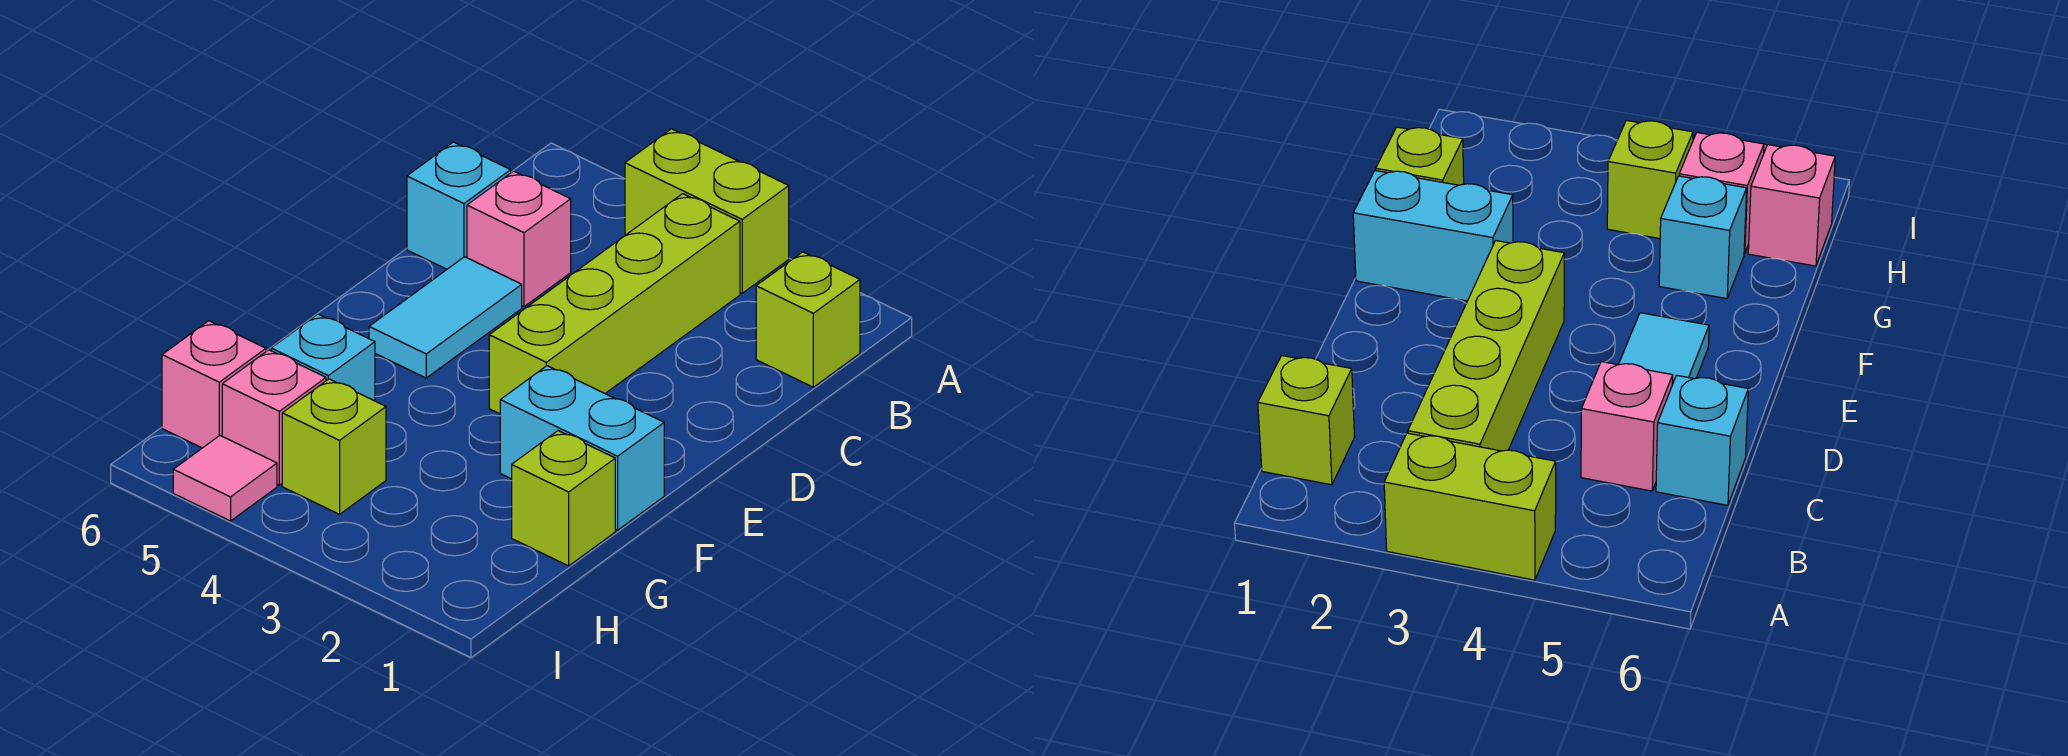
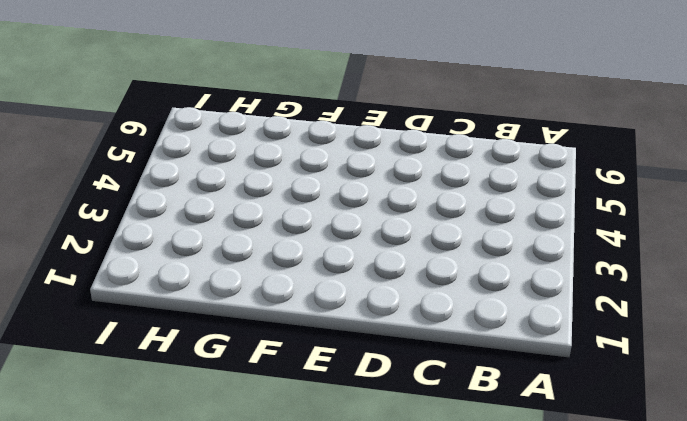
none -> lime 1x2 brick [625,129,789,293]
none -> lime 1x1 brick [756,252,860,387]
none -> lime 1x4 brick [489,194,740,414]

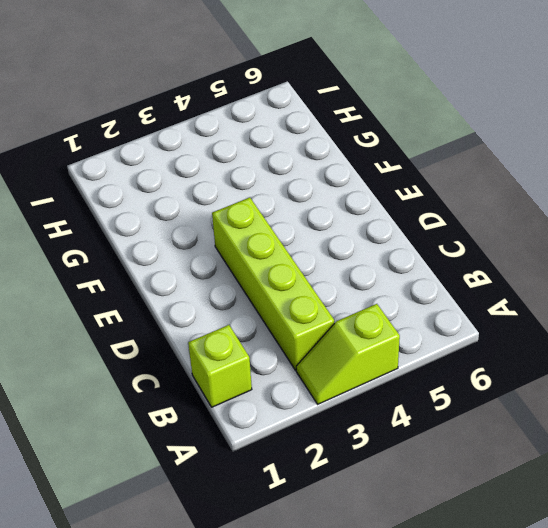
lime 1x2 slope [296,304,400,404] -> lime 1x2 brick [625,129,789,293]
none -> pink 1x1 brick [467,171,571,307]
none -> cyan 1x1 brick [407,142,511,269]
none -> cyan 1x2 tile [369,257,522,378]

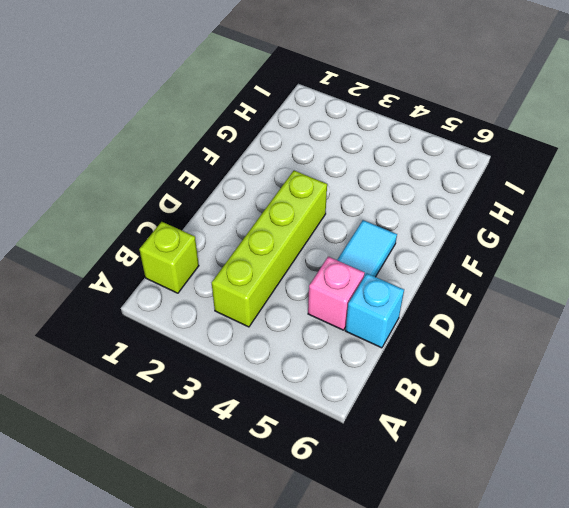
none -> lime 1x2 brick [625,129,789,293]
none -> cyan 1x2 brick [500,366,664,530]
none -> lime 1x1 brick [512,431,615,566]

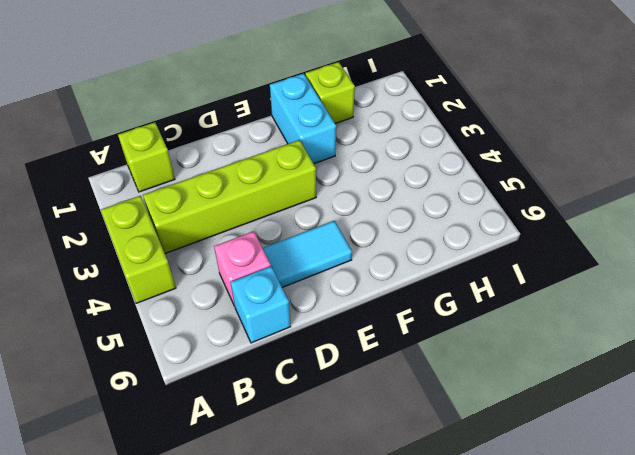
none -> cyan 1x1 brick [271,314,375,401]
none -> lime 1x1 brick [282,379,386,514]
none -> pink 1x1 brick [222,350,326,485]

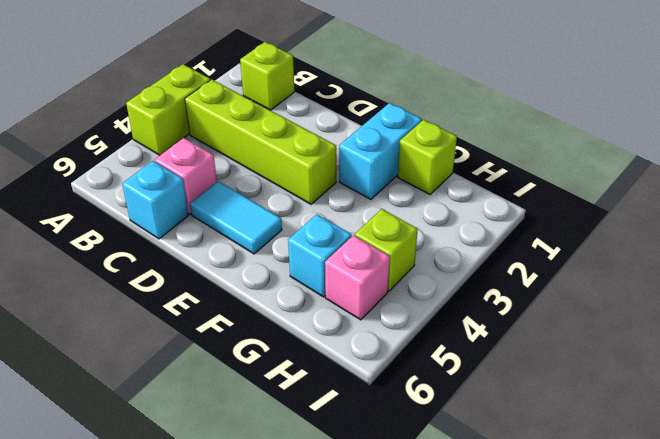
none -> pink 1x1 brick [162,321,266,448]
none -> pink 1x1 tile [173,436,277,521]

